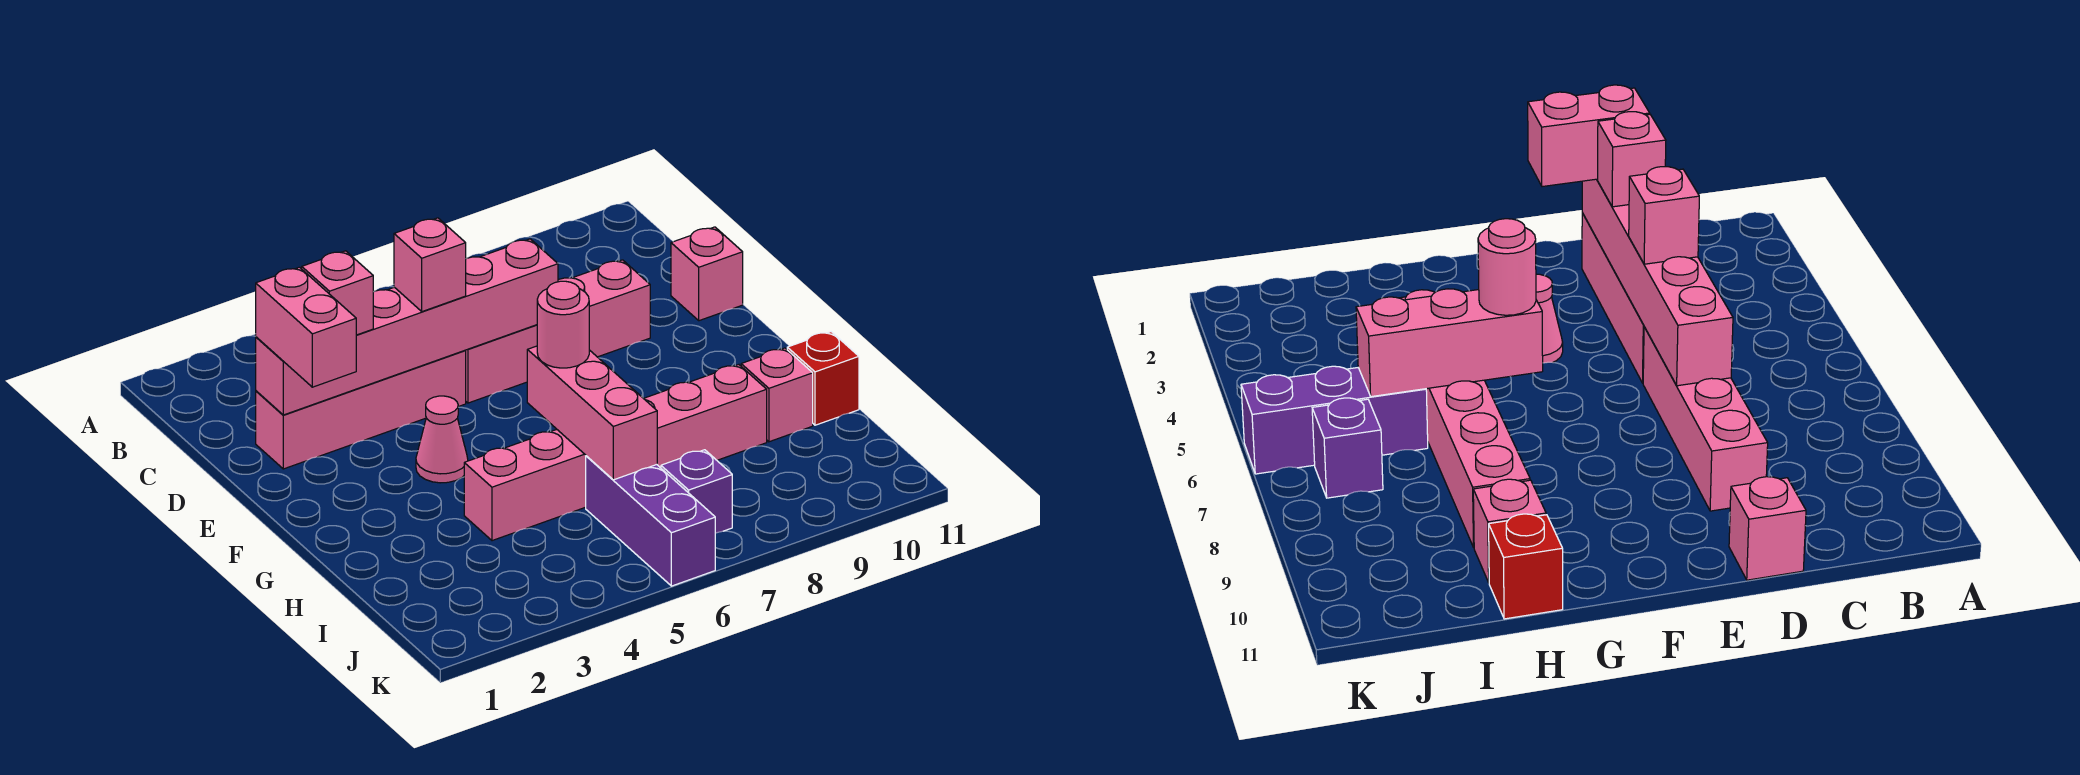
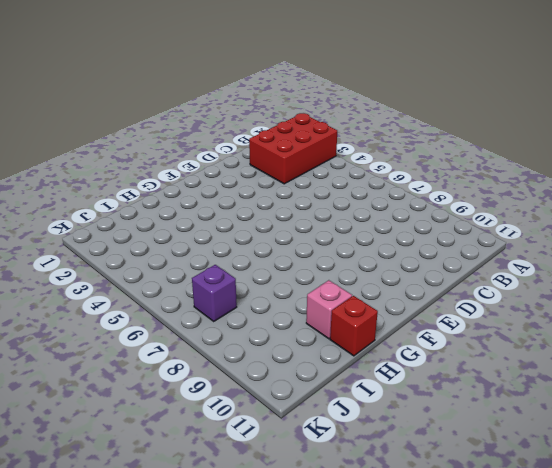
red 2x3 brick [249,113,337,184] -> none
none -> pink 1x4 brick [256,350,466,469]
none -> pink 1x4 brick [465,260,650,403]
none -> pink 1x1 brick [671,227,743,321]

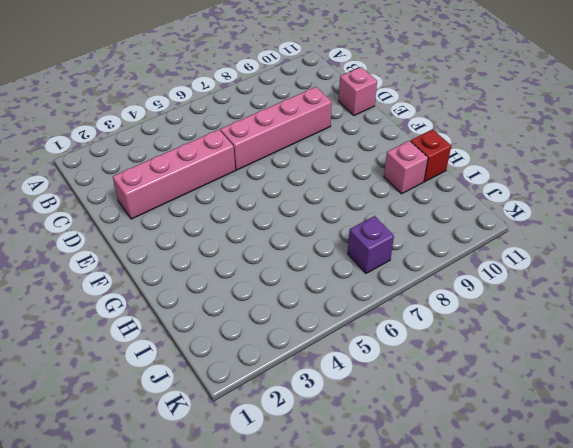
none -> pink 1x1 cone [416,396,468,483]
none -> pink 1x6 brick [464,365,767,541]
none -> purple 1x3 brick [586,456,715,586]

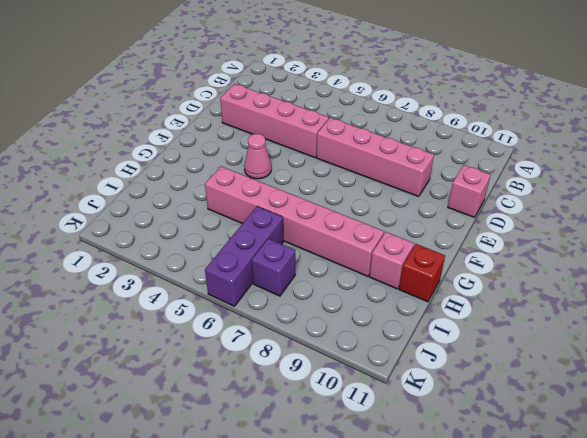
none -> pink 1x6 brick [256,239,558,415]
none -> pink 1x3 brick [527,346,657,480]
none -> pink 1x2 brick [256,267,356,387]

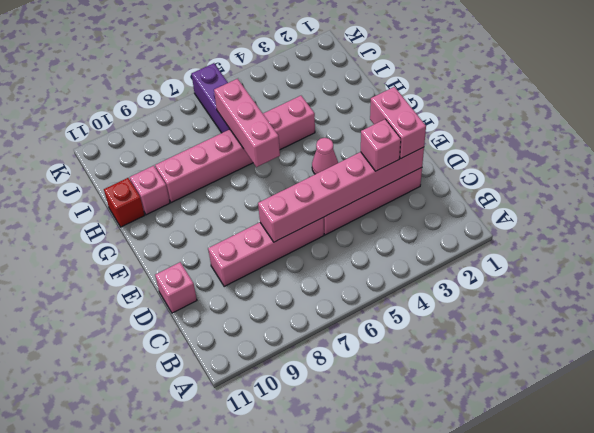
none -> purple 1x1 brick [661,450,732,533]
none -> pink 1x1 brick [394,218,466,312]
none -> pink 1x1 round brick [537,281,589,368]

